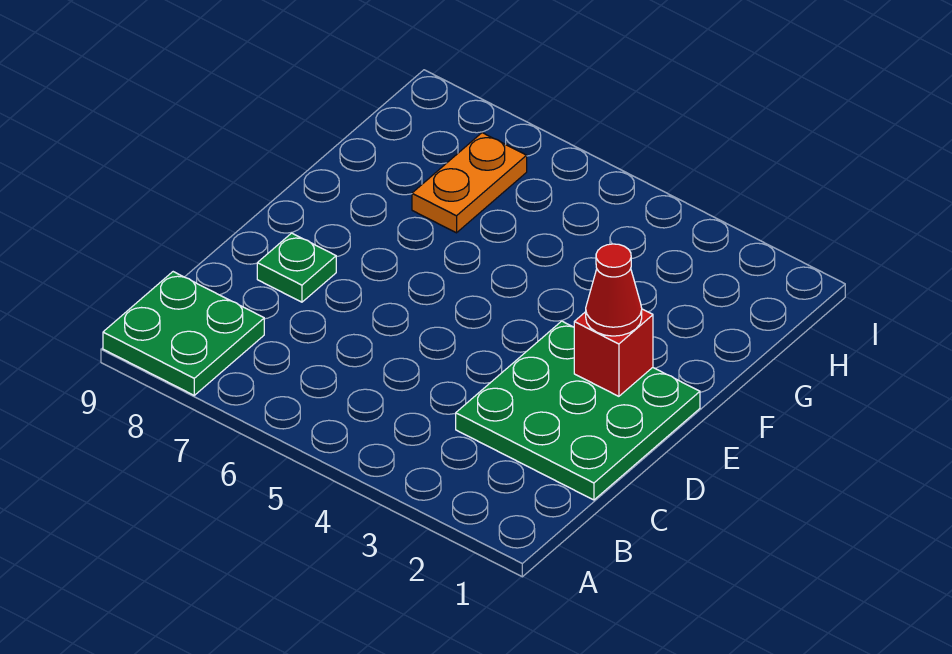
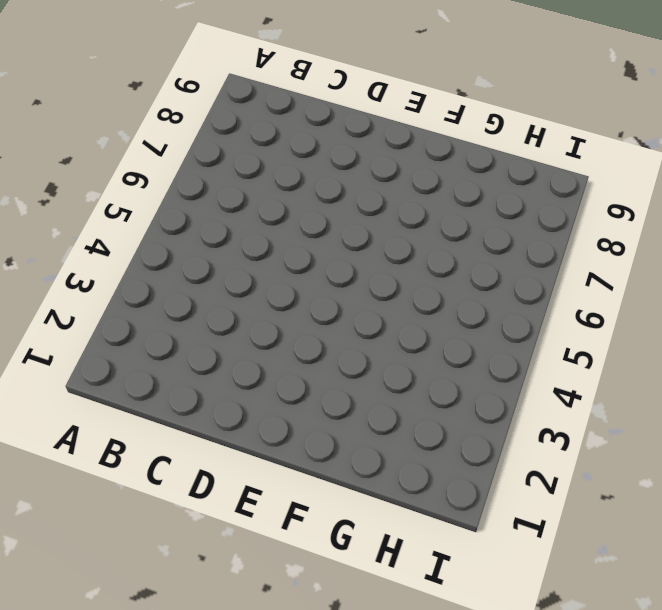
none -> green 2x2 plate [103,272,264,395]
none -> green 3x3 plate [456,321,700,500]

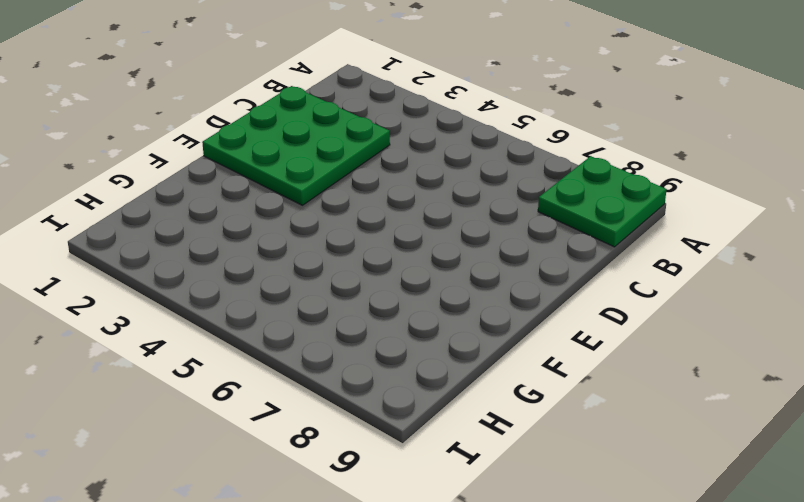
none -> green 1x1 plate [257,233,336,302]
none -> orange 1x2 plate [412,133,527,233]

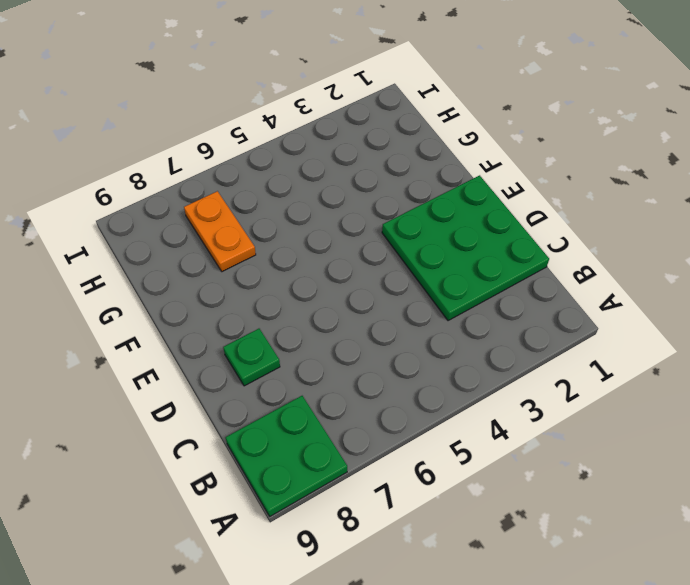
none -> red 1x1 brick [574,309,653,396]
none -> red 1x1 cone [586,244,642,336]

